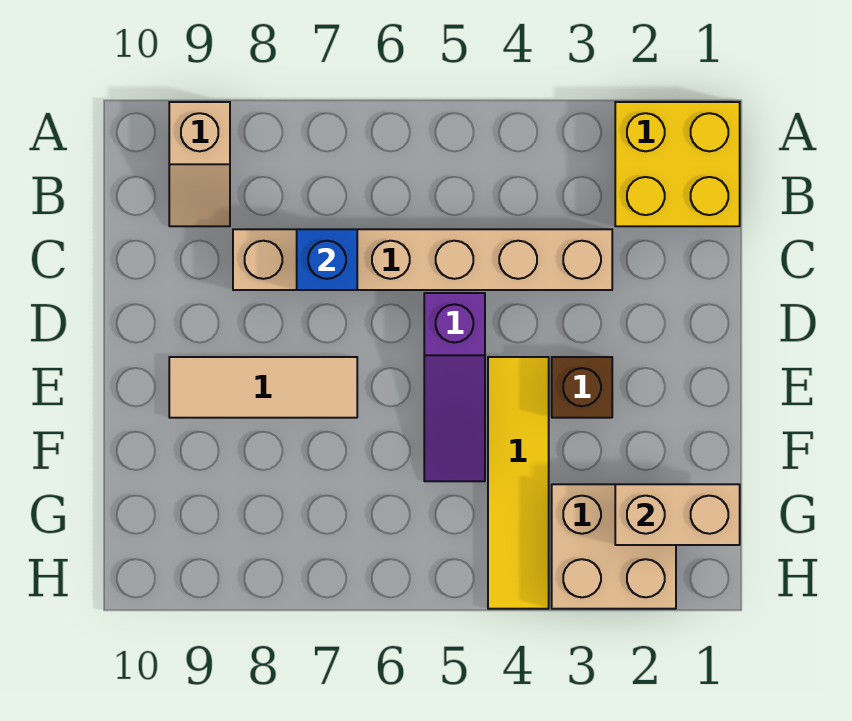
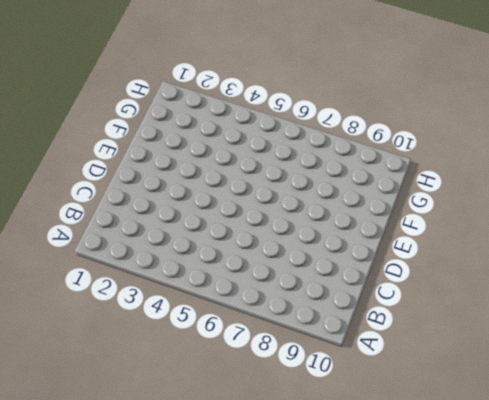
none -> yellow 2x2 brick [615,102,740,226]
none -> tan 1x2 slope [169,102,230,226]

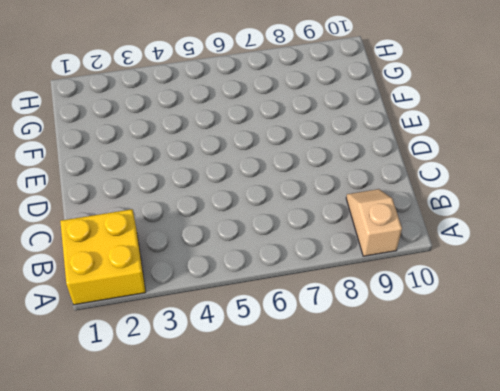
none -> tan 1x6 brick [233,229,612,290]
none -> purple 1x3 slope [424,293,485,481]

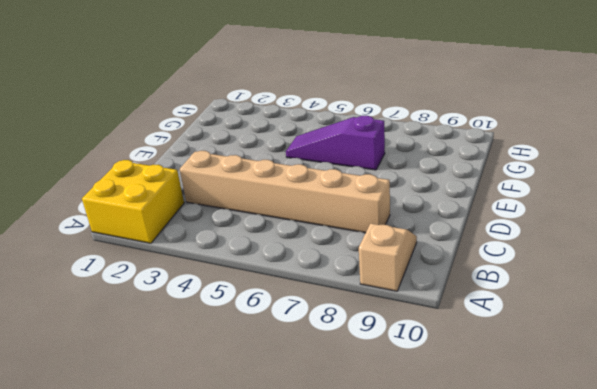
purple 1x3 slope [286,116,385,170] -> purple 1x3 slope turned to [424,293,485,481]
none -> brown 1x1 brick [552,357,612,418]
none -> yellow 1x4 tile [488,357,549,609]

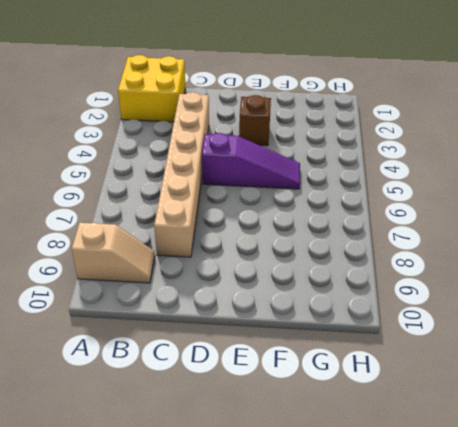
none -> yellow 1x4 tile [488,357,549,609]
none -> tan 1x3 tile [169,357,357,418]

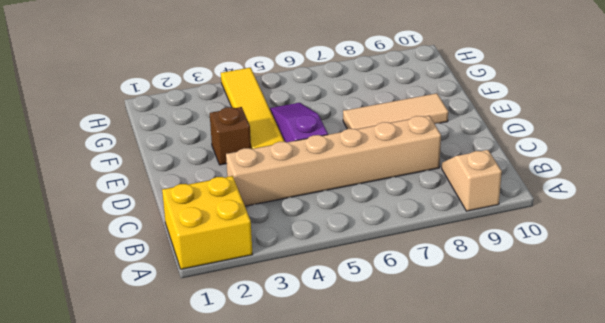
none -> tan 2x2 brick [552,484,676,609]
none -> blue 1x1 brick [297,229,357,290]

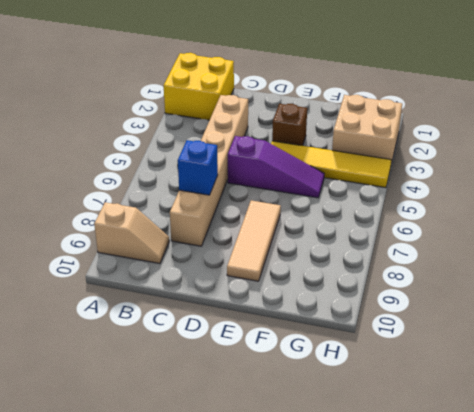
none -> tan 1x2 brick [615,484,740,545]

